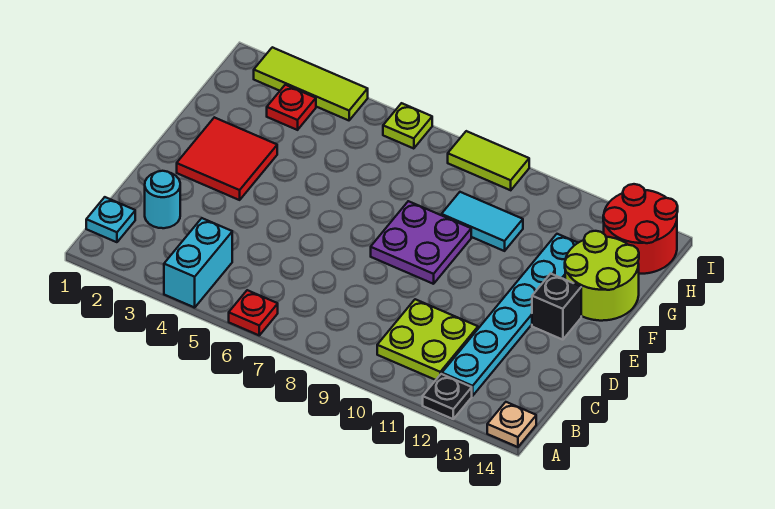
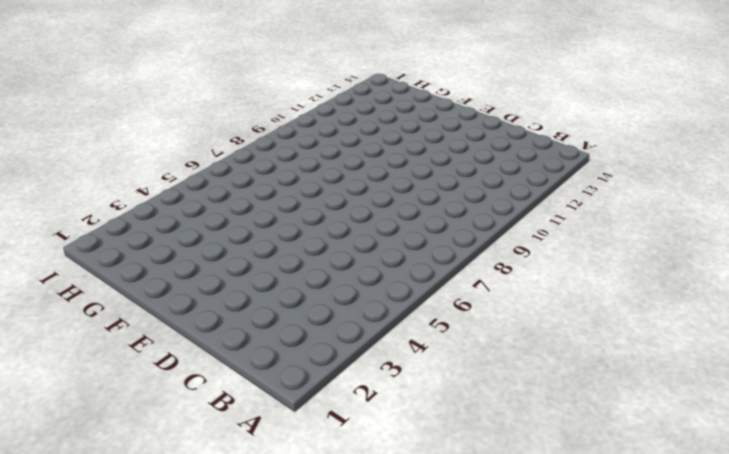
none -> cyan 1x2 brick [164,218,232,308]
none -> red 1x1 plate [229,290,278,335]
none -> black 1x1 plate [423,374,472,419]

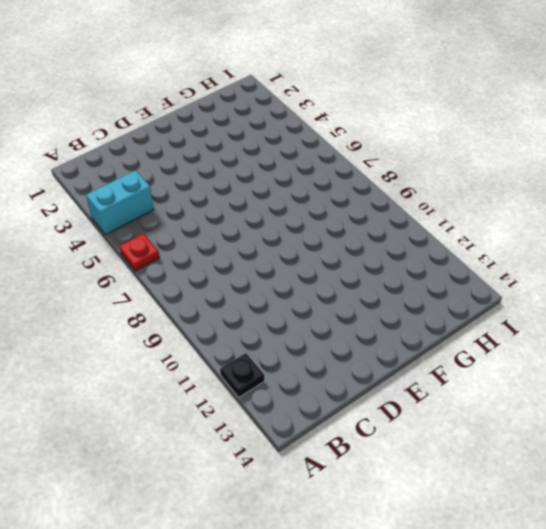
none -> tan 1x1 plate [487,402,536,447]
none -> cyan 1x1 plate [86,197,135,242]
none -> lime 2x2 plate [377,299,478,380]

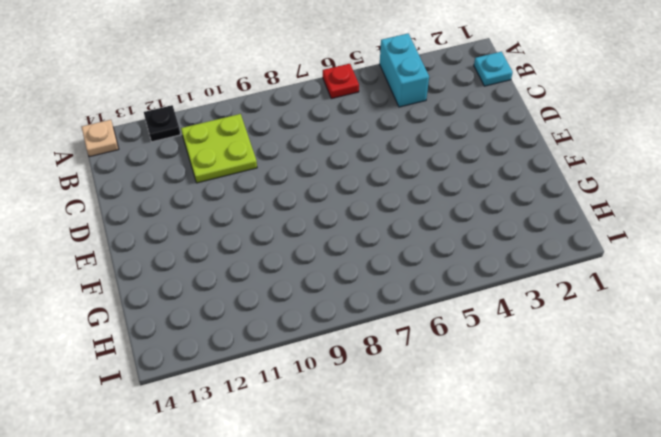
none -> cyan 1x6 plate [442,234,578,396]
none -> cyan 1x1 round brick [145,171,180,228]
none -> red 2x2 tile [177,117,277,200]

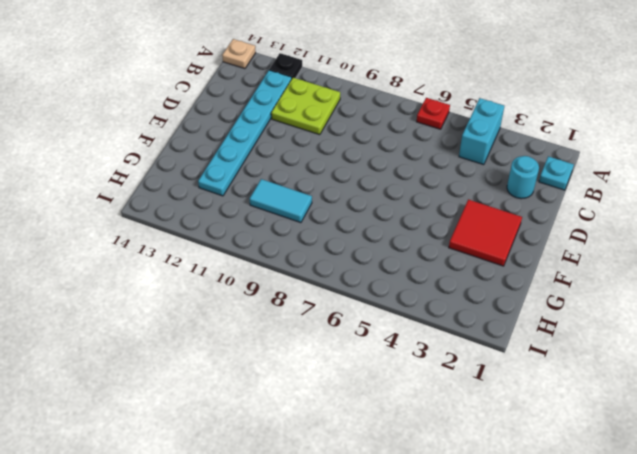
none -> purple 2x2 plate [371,201,471,284]
none -> black 1x1 brick [532,274,581,340]
none -> lime 2x2 round brick [565,231,639,321]

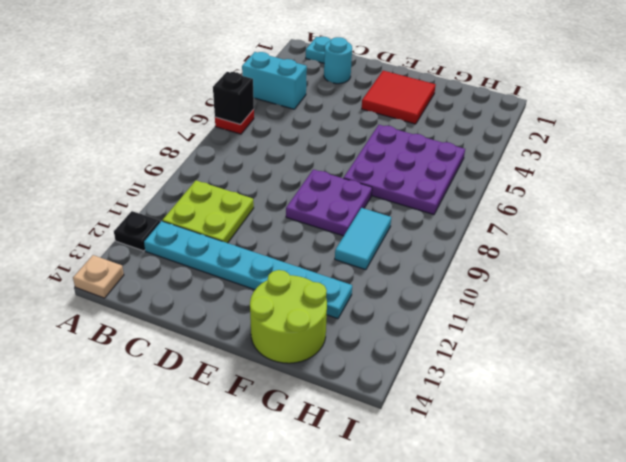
black 1x1 brick [213,72,254,124] -> black 1x1 brick moved to [532,274,581,340]
purple 3x3 plate [344,125,465,215] -> none
none -> red 1x1 plate [267,85,316,130]
none -> red 2x2 round brick [603,184,678,274]
none -> lime 1x3 tile [254,47,368,120]

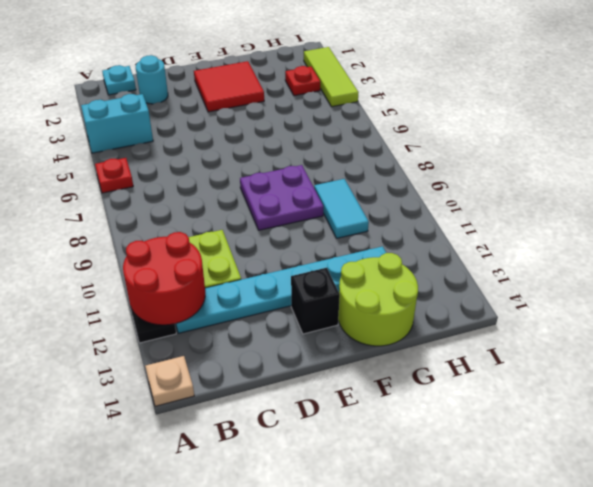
red 2x2 round brick [123,232,205,325] -> red 2x2 round brick moved to [603,184,678,274]
none -> lime 1x1 plate [383,103,432,149]
none -> lime 1x2 tile [448,131,529,190]

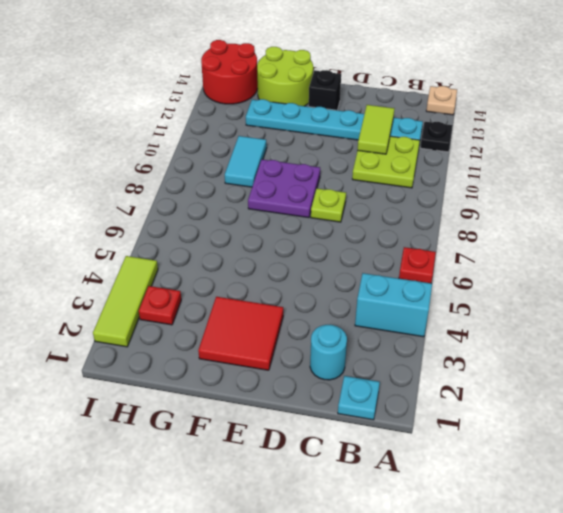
lime 1x2 tile [357,105,394,154] -> lime 1x2 tile moved to [448,131,529,190]
lime 1x1 plate [311,189,346,222] -> lime 1x1 plate moved to [383,103,432,149]

